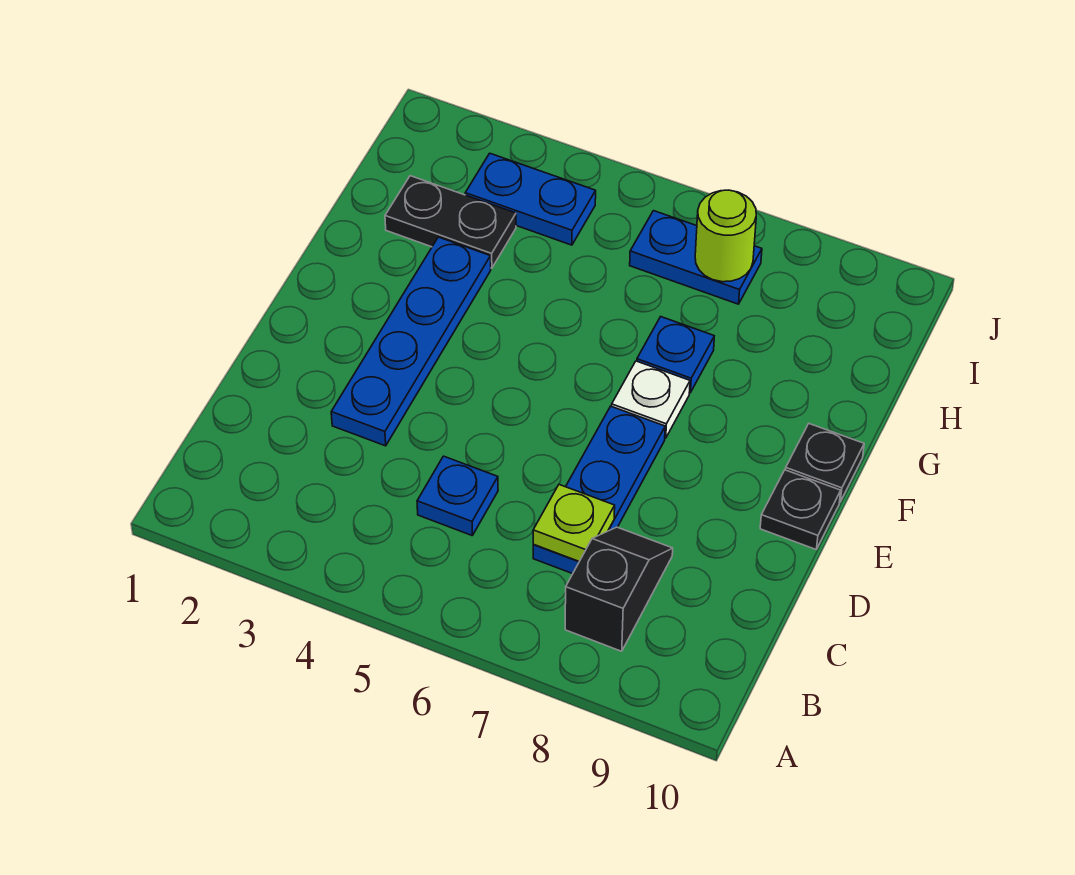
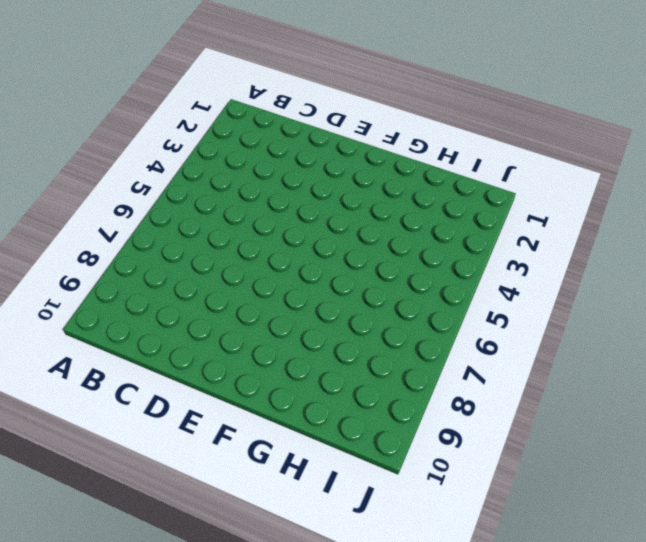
none -> black 1x2 slope [565,527,673,651]
none -> blue 1x1 plate [417,456,498,536]
none -> blue 1x3 plate [533,406,665,574]

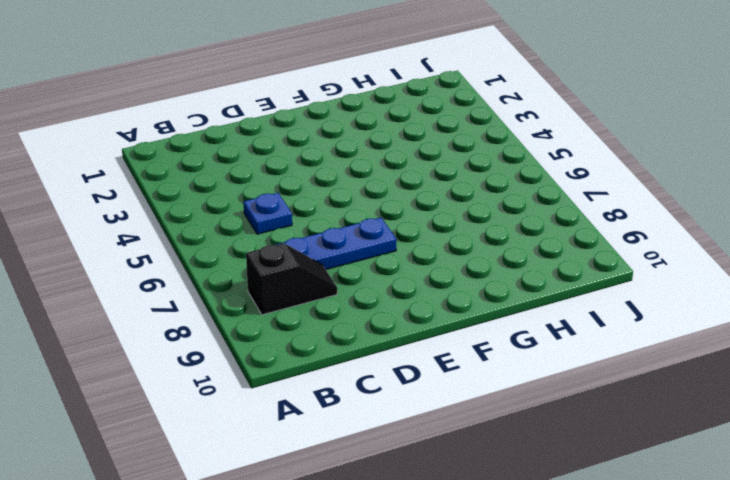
none -> blue 1x4 plate [331,237,491,446]
none -> black 1x1 plate [760,470,841,549]
none -> white 1x1 plate [612,361,690,438]

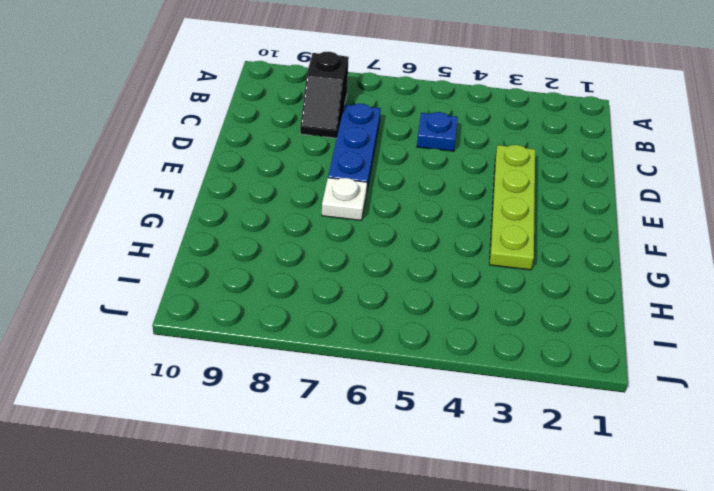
lime 1x4 plate [489,145,535,270] -> blue 1x4 plate [331,237,491,446]
none -> black 1x1 plate [760,470,841,549]
none -> black 1x1 plate [786,424,864,502]
none -> blue 1x1 plate [637,317,714,393]

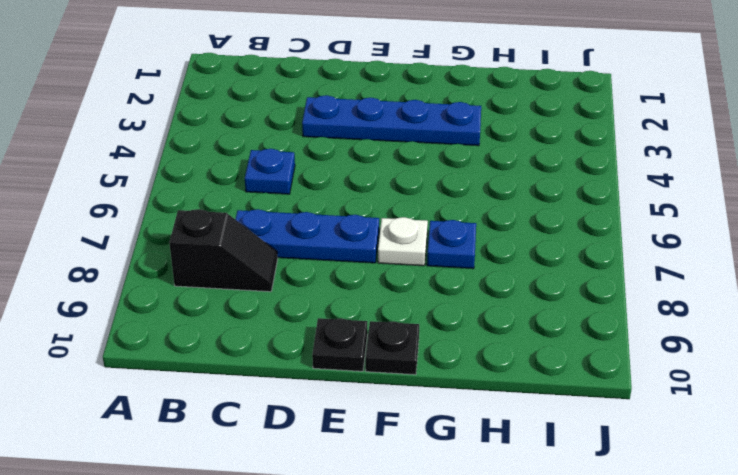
none -> black 1x2 plate [385,176,516,268]
none -> blue 1x2 plate [465,153,596,245]
none -> blue 1x2 plate [630,211,762,304]

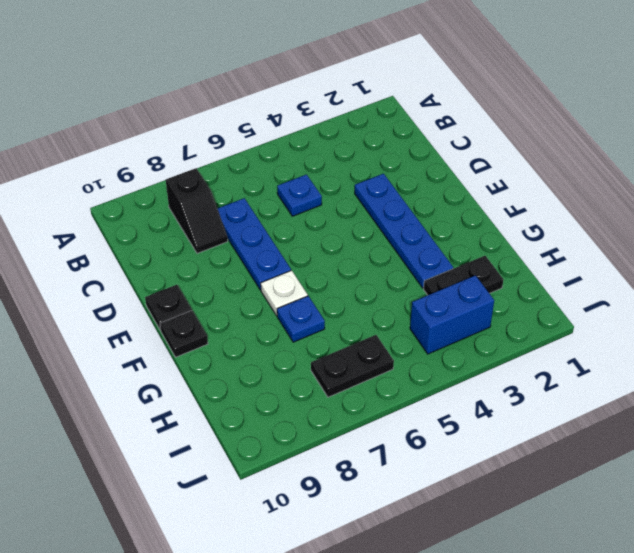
blue 1x2 brick [410,275,494,354] -> blue 1x2 plate [465,153,596,245]
black 1x2 plate [311,335,394,397] -> blue 1x2 plate [630,211,762,304]
none -> lime 1x1 plate [533,485,615,561]
none -> lime 1x1 round brick [695,190,756,282]

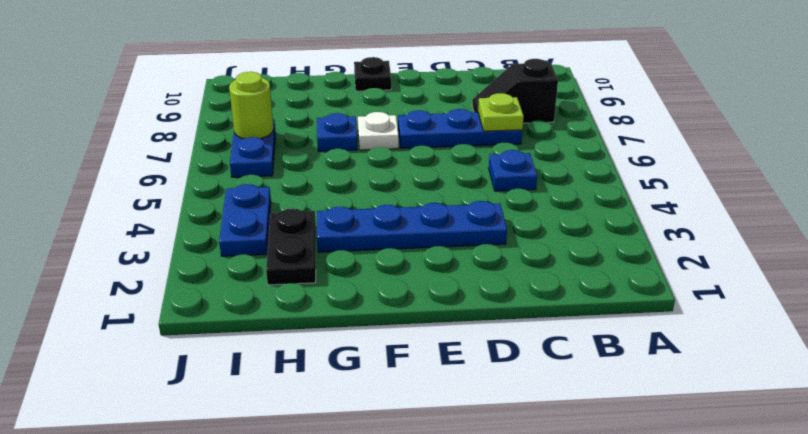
none -> black 1x1 plate [760,470,841,549]

